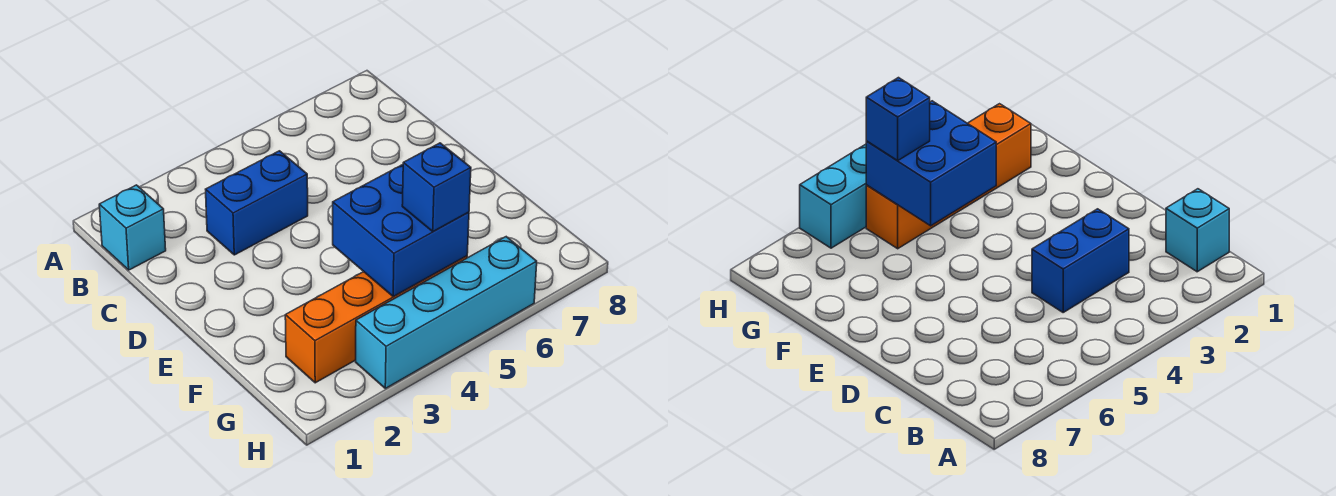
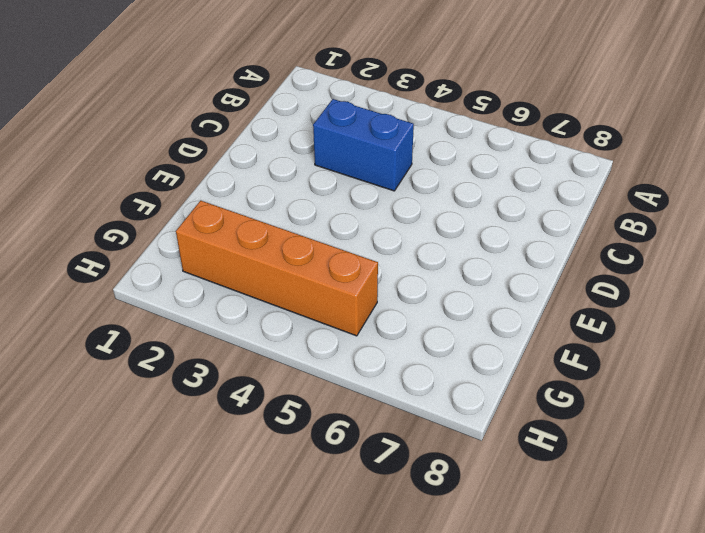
none -> cyan 1x1 brick [99,185,166,270]
none -> cyan 1x4 brick [356,237,537,388]

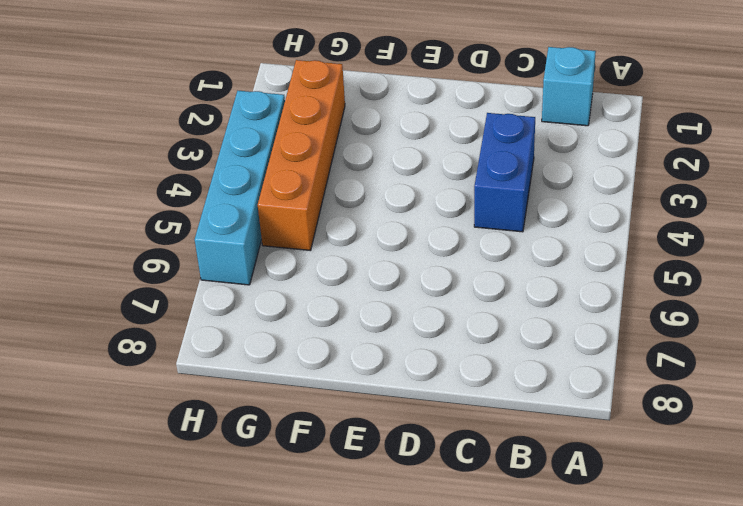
none -> blue 2x2 brick [333,165,469,296]
none -> blue 1x1 brick [402,143,471,232]

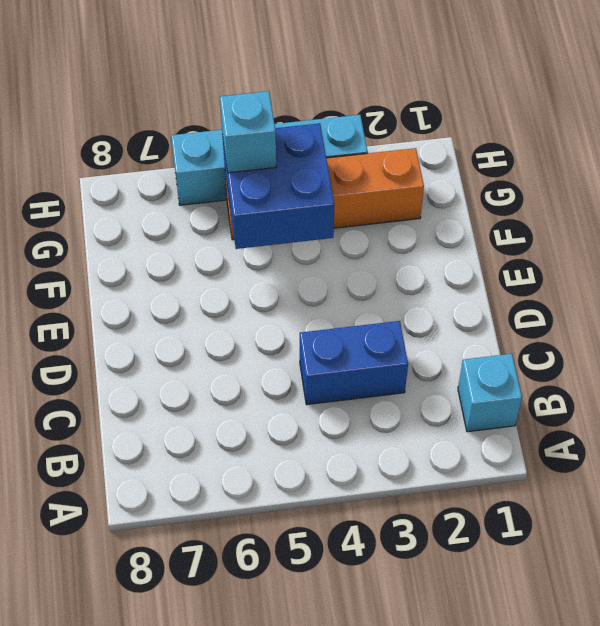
cyan 1x1 brick [220,91,276,173] -> blue 1x1 brick [402,143,471,232]

